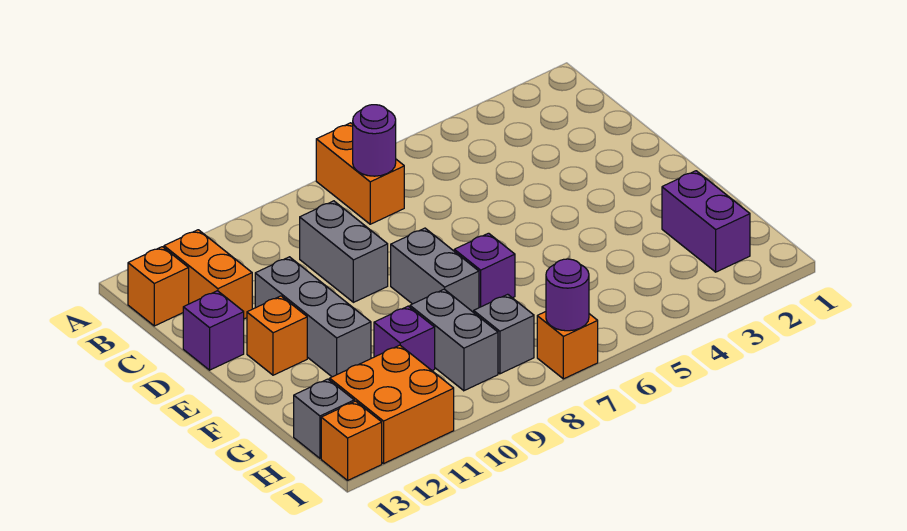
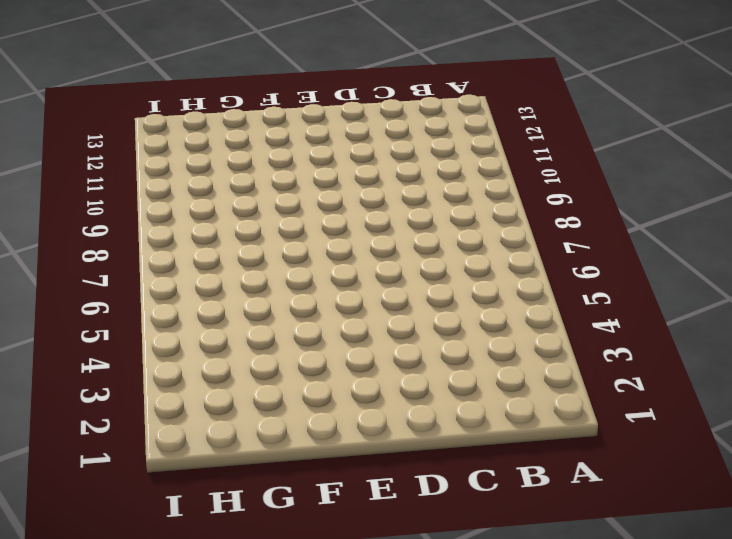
none -> orange 1x2 brick [316,123,404,224]
none -> orange 1x2 brick [164,230,252,319]
none -> orange 1x1 brick [128,247,189,326]

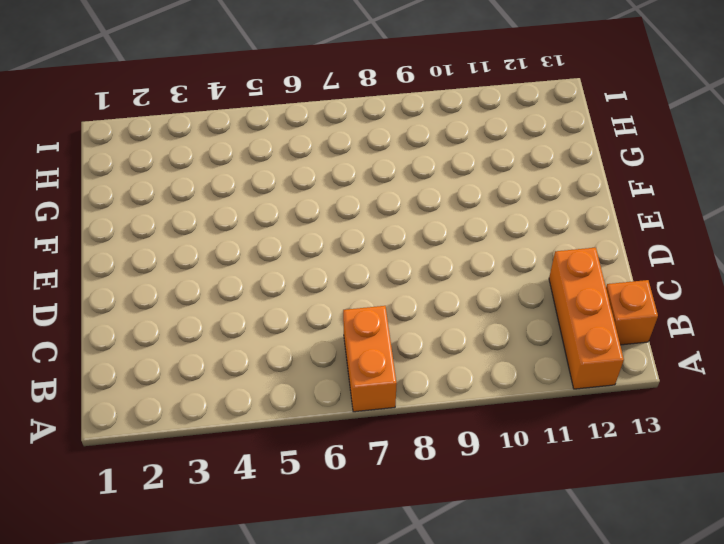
orange 1x3 brick [549,247,624,389] -> orange 1x2 brick [164,230,252,319]
none -> grey 1x2 brick [300,201,388,302]
none -> grey 1x3 brick [255,257,371,377]
none -> purple 1x1 brick [183,291,244,370]

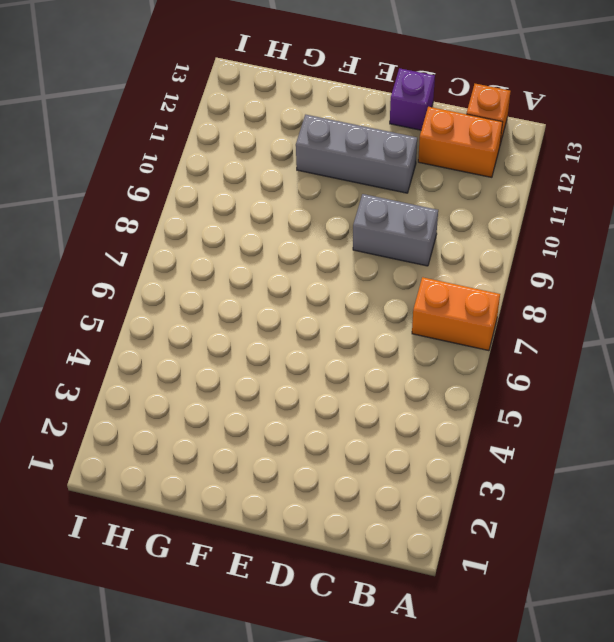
none -> grey 1x2 brick [391,228,479,312]
none -> orange 1x1 brick [247,296,307,375]
none -> purple 1x1 brick [454,233,515,308]

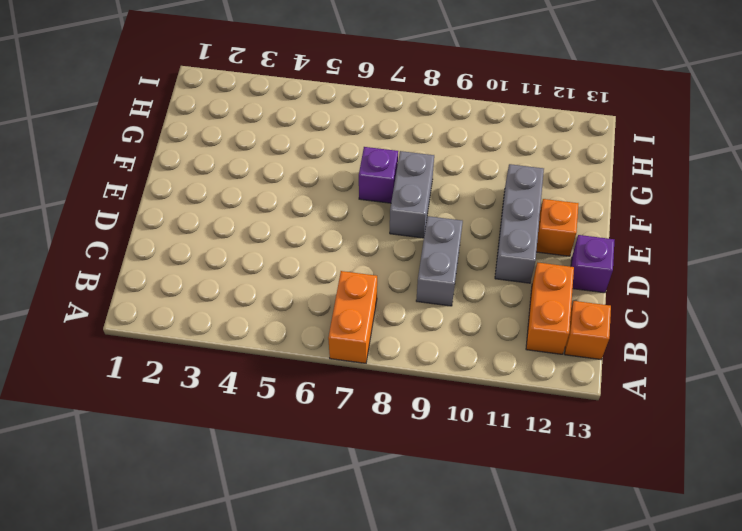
none -> purple 1x2 brick [662,171,750,272]
none -> grey 1x2 brick [410,289,498,391]
none -> purple 1x1 brick [374,306,435,371]

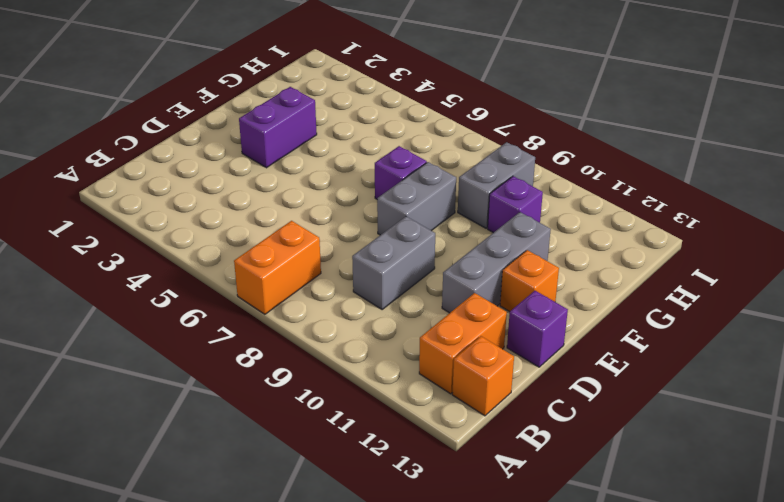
purple 1x2 brick [239,87,317,168] -> purple 1x2 brick moved to [662,171,750,272]
none -> grey 1x1 brick [474,294,534,374]
none -> orange 2x2 brick [330,345,454,463]
none -> grey 1x1 brick [294,379,354,458]

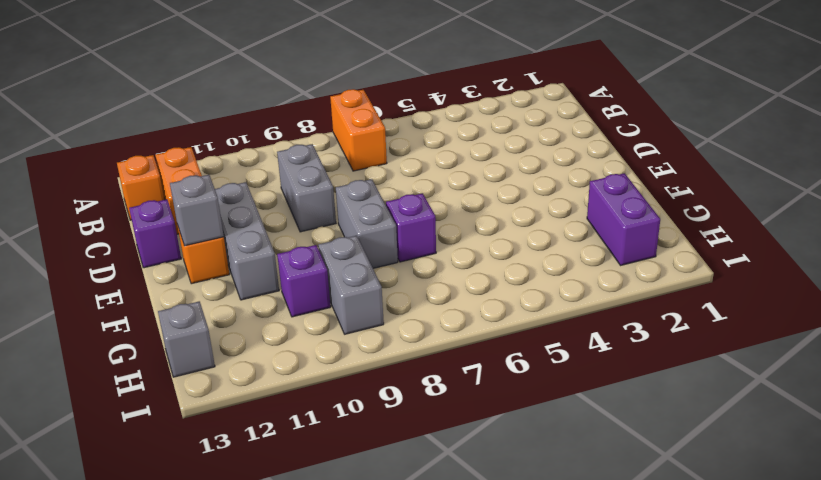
grey 1x1 brick [170,175,224,246] -> grey 1x1 brick moved to [474,294,534,374]
none -> orange 2x2 brick [330,345,454,463]
none -> orange 1x1 brick [537,312,598,379]
none -> orange 1x1 brick [321,401,382,480]

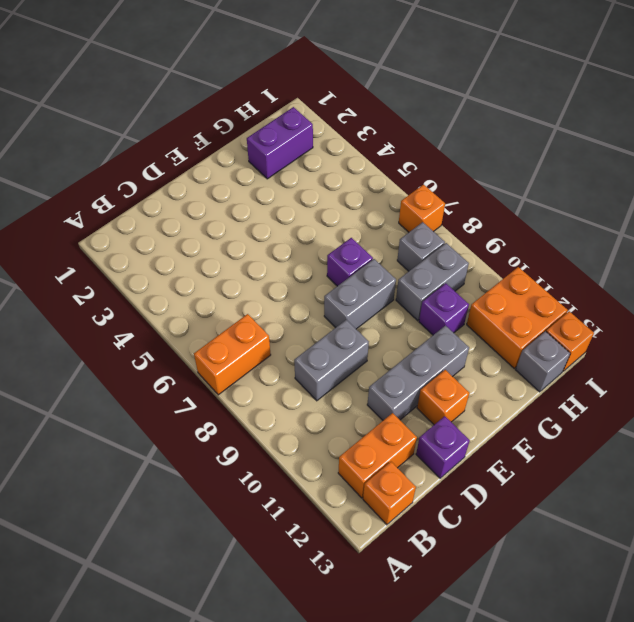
none -> purple 1x1 round brick [353,105,396,176]
none -> purple 1x1 round brick [546,259,589,331]

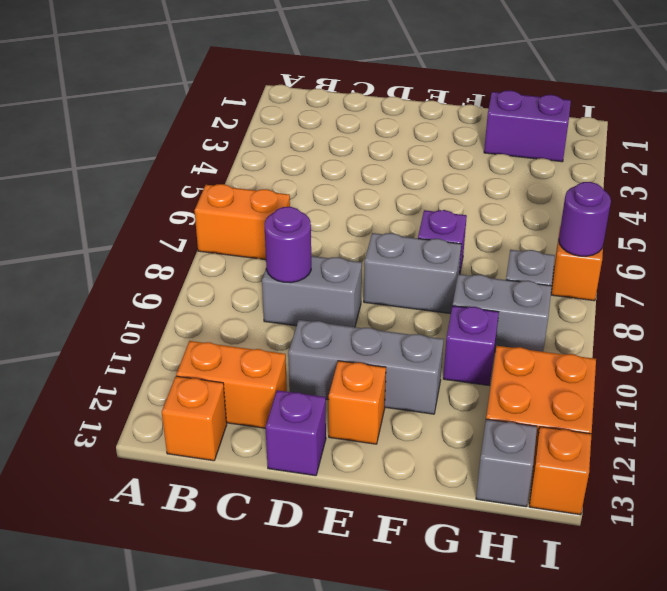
purple 1x1 round brick [265,207,311,283] -> purple 1x1 round brick moved to [353,105,396,176]

